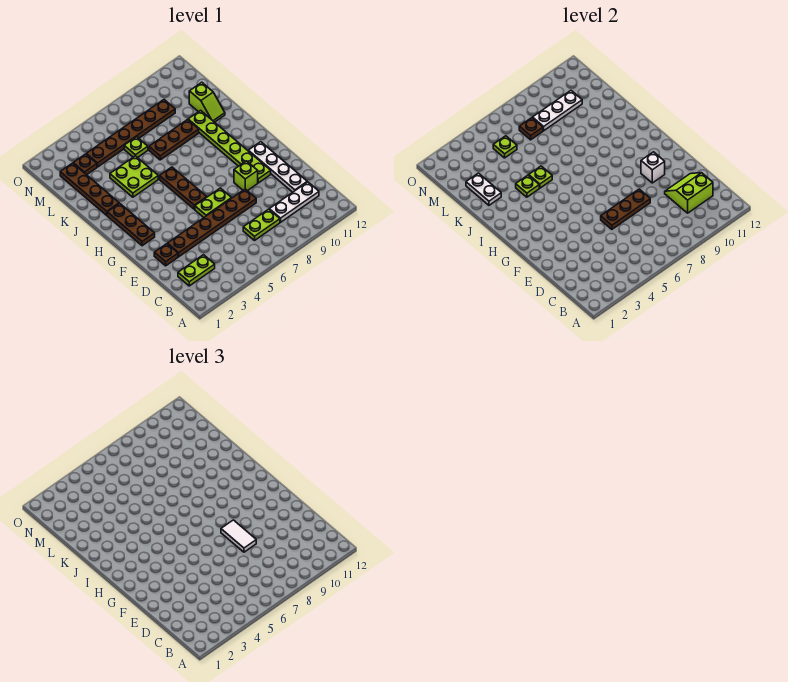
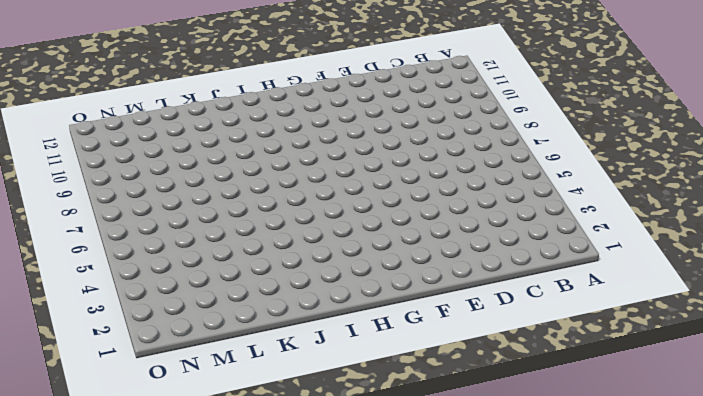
none -> lime 1x2 plate [178,255,215,286]
none -> lime 1x2 plate [243,209,280,240]
none -> white 1x3 plate [269,182,319,222]

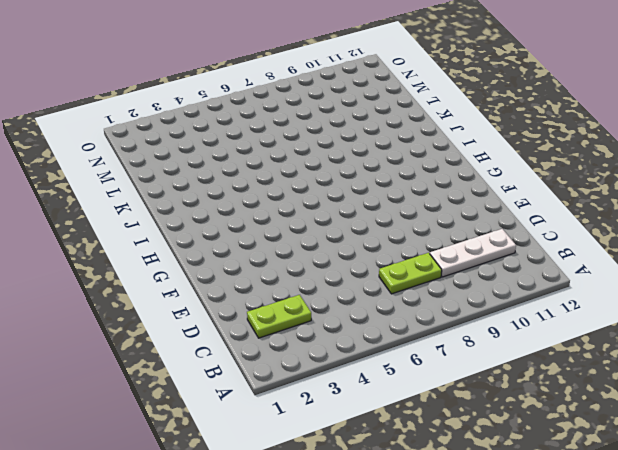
none -> white 1x4 plate [248,142,307,192]
none -> brown 1x1 plate [154,244,178,266]
none -> brown 1x6 plate [168,189,256,257]

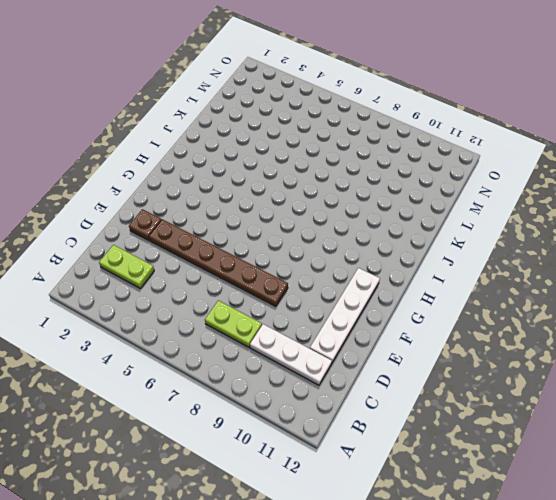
none -> lime 1x2 plate [195,188,231,217]
none -> lime 1x1 brick [234,161,258,191]
none -> lime 1x6 plate [188,111,271,183]

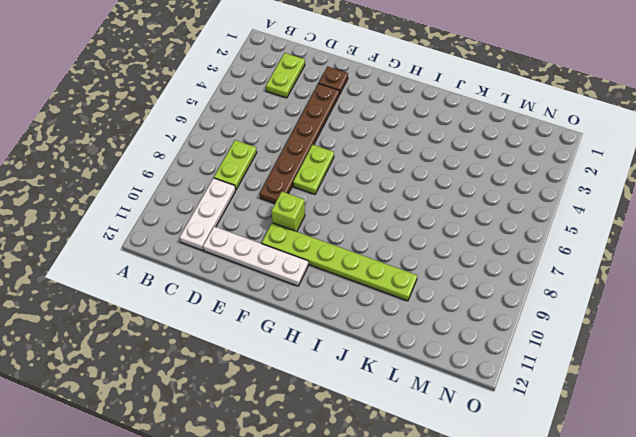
none -> brown 1x3 plate [107,203,155,246]
none -> brown 1x3 plate [160,167,207,209]
none -> brown 1x4 plate [60,163,119,215]

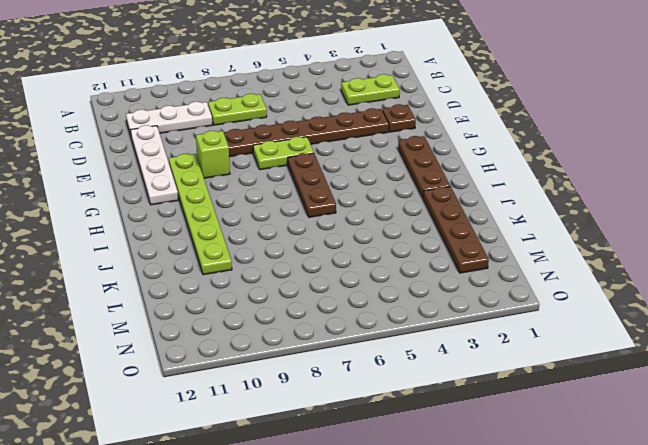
none -> lime 2x2 plate [110,156,158,197]
none -> brown 1x3 plate [149,120,199,160]
none -> lime 1x2 slope [189,82,225,122]

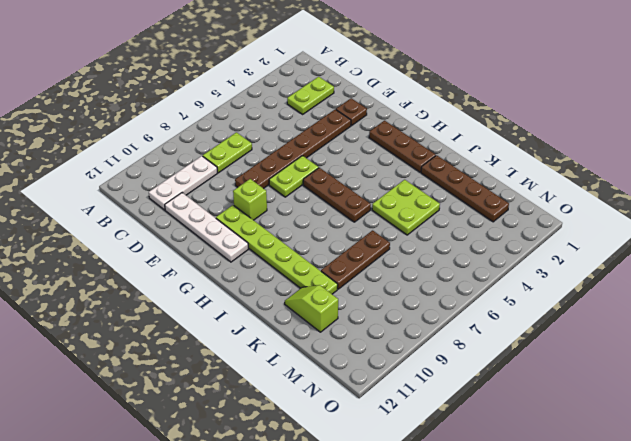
none -> lime 1x1 plate [124,137,148,158]
none -> brown 1x1 plate [73,154,97,175]
none -> brown 1x6 plate [86,100,175,167]

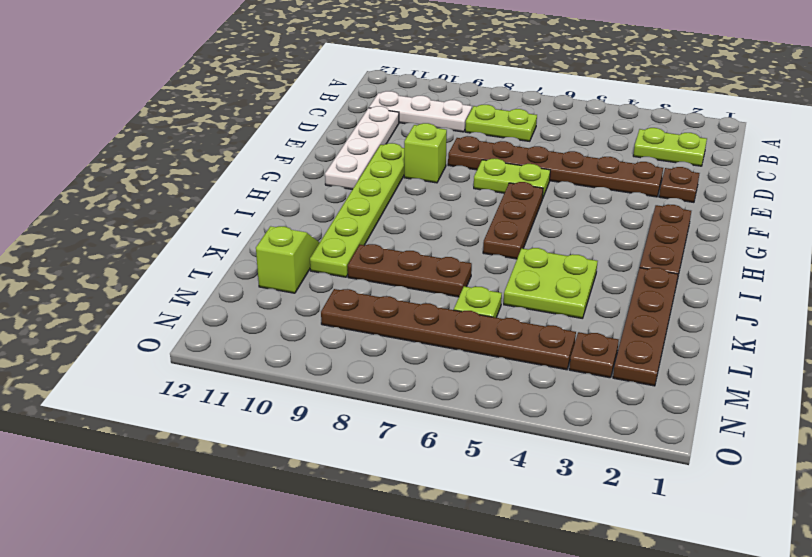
none -> lime 2x2 slope [665,173,713,213]
none -> brown 1x3 plate [601,189,650,229]
none -> white 1x1 brick [641,152,665,183]

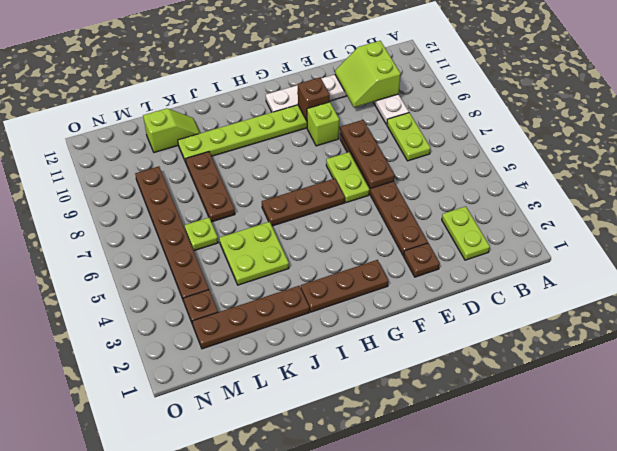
brown 1x1 brick [298,77,330,121] -> white 1x1 brick [641,152,665,183]
none -> lime 1x1 plate [516,175,539,197]
none -> lime 1x1 plate [529,166,552,188]
none -> white 1x2 plate [466,173,501,205]

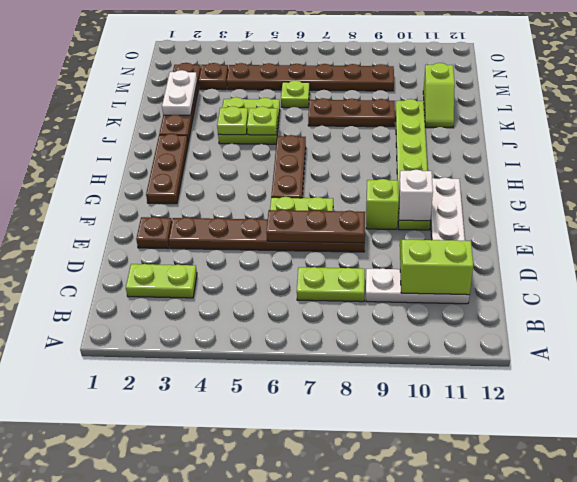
none -> lime 1x1 plate [493,136,517,158]
none -> brown 1x1 plate [519,118,543,140]
none -> white 1x3 plate [533,91,582,131]

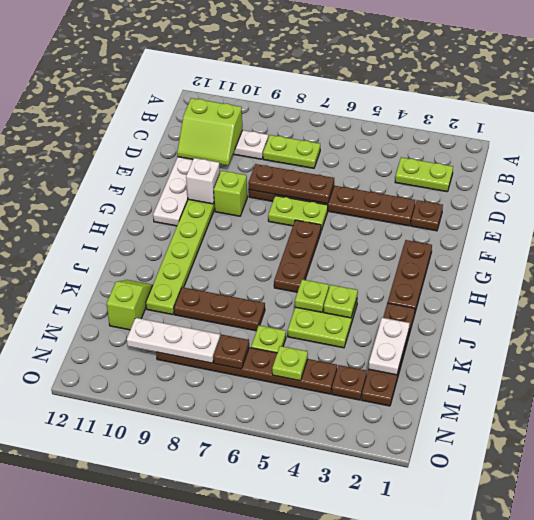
none -> white 1x2 tile [221,520,256,552]

